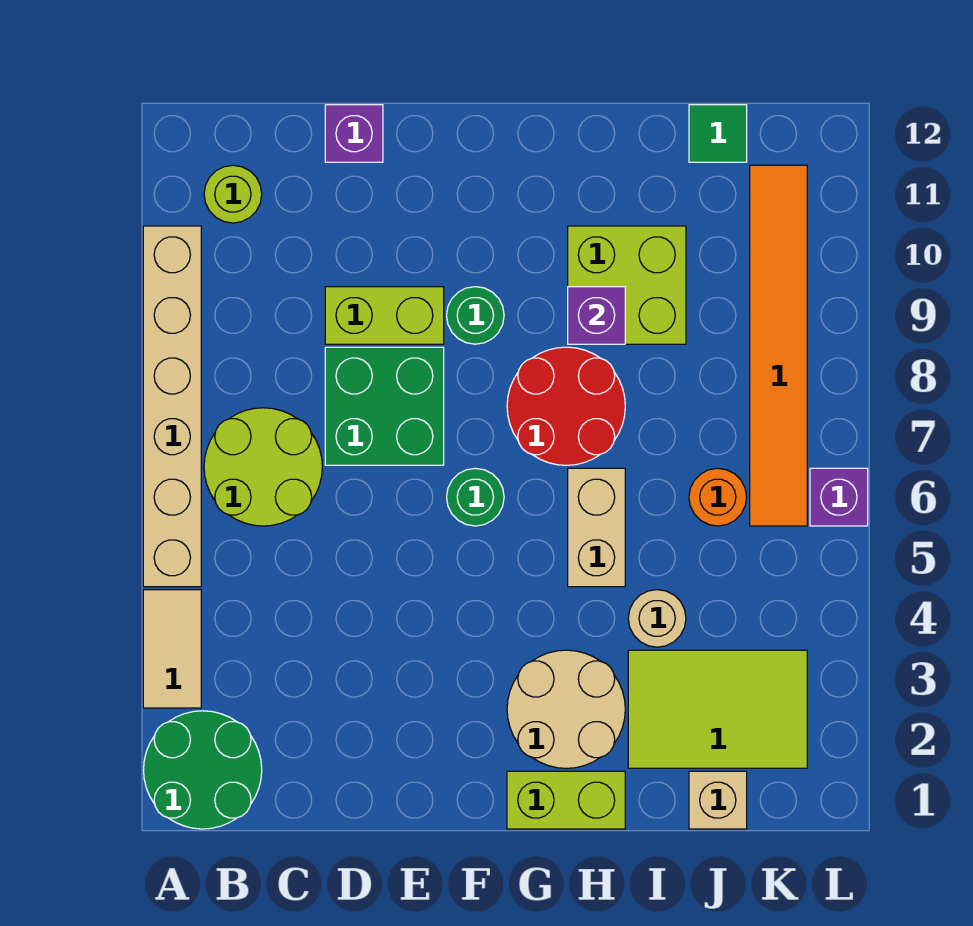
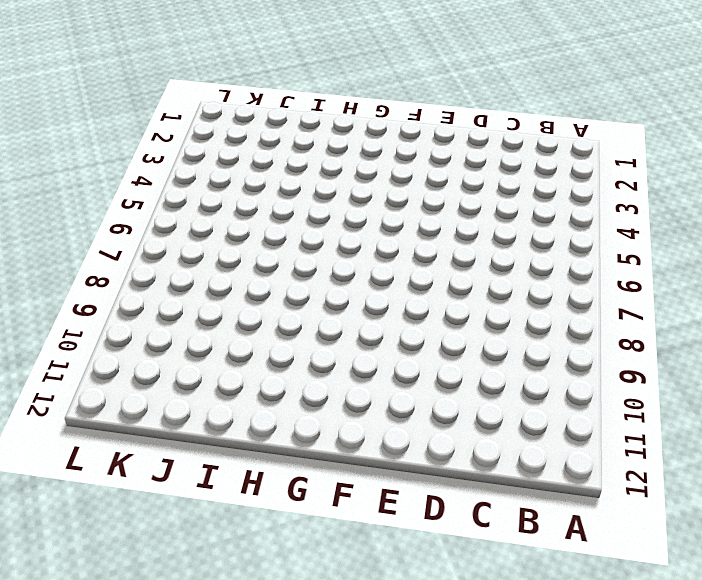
none -> green 2x2 round brick [144,711,262,829]
none -> tan 1x2 tile [143,590,201,708]
none -> tan 1x6 brick [143,226,201,587]

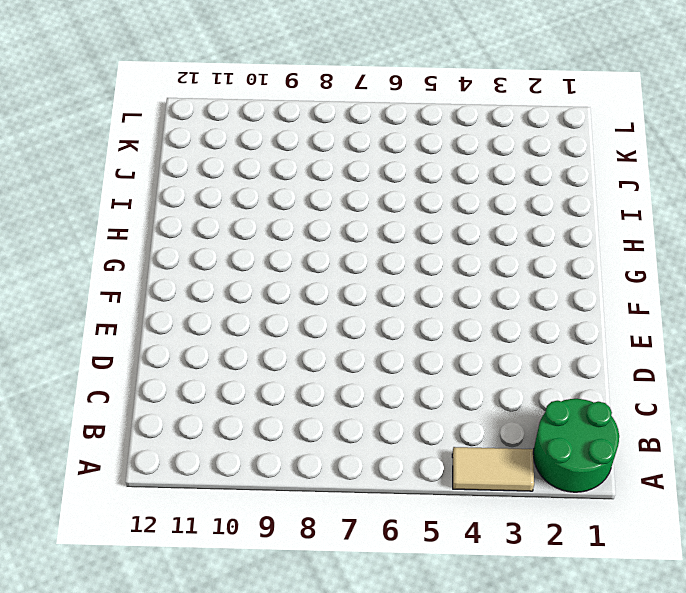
none -> tan 1x6 brick [143,226,201,587]
none -> lime 2x2 round brick [204,408,322,526]
none -> lime 1x1 round brick [204,165,262,223]

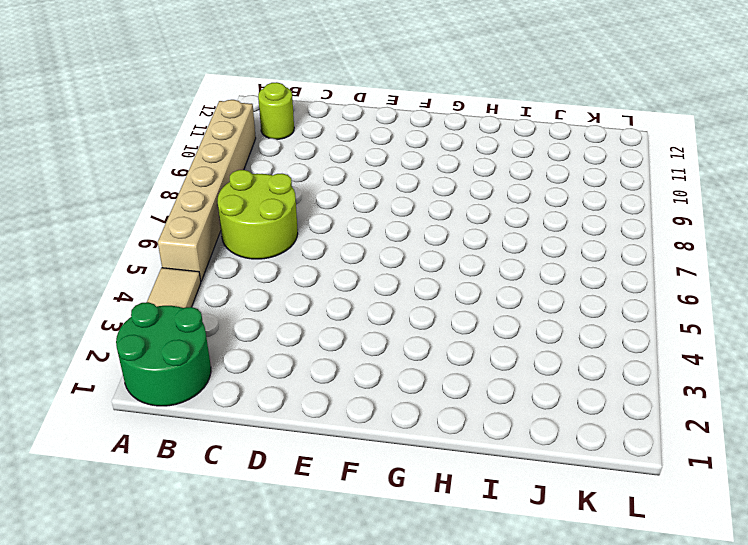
none -> green 2x2 brick [325,347,444,465]
none -> lime 1x2 brick [325,287,444,344]
none -> purple 1x1 brick [325,105,383,162]

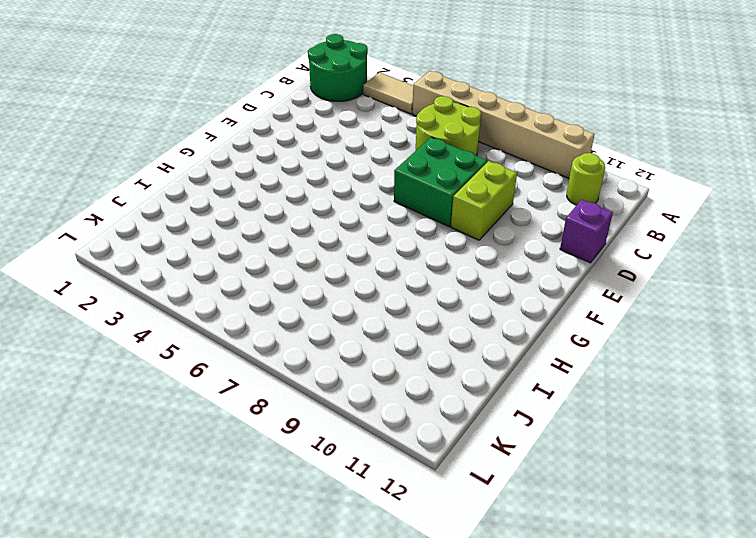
none -> green 1x1 round brick [447,468,504,526]
none -> green 1x1 round brick [447,287,504,344]
none -> lime 1x2 brick [507,771,625,829]

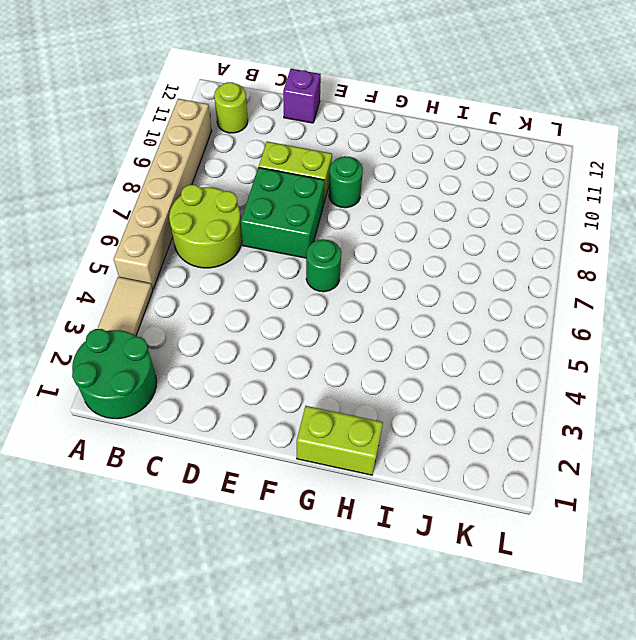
none -> tan 2x2 round brick [507,650,625,768]
none -> red 2x2 round brick [507,347,625,465]
none -> tan 1x2 brick [568,468,625,587]

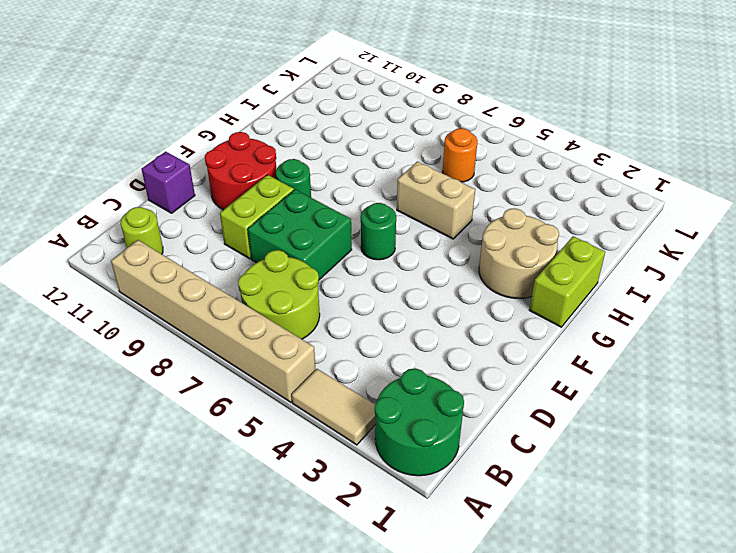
red 2x2 round brick [205,132,277,210] -> red 2x2 round brick moved to [507,347,625,465]
none -> lime 2x2 brick [568,226,686,344]
none -> lime 2x3 tile [628,650,807,768]
none -> tan 1x1 round brick [628,590,686,647]

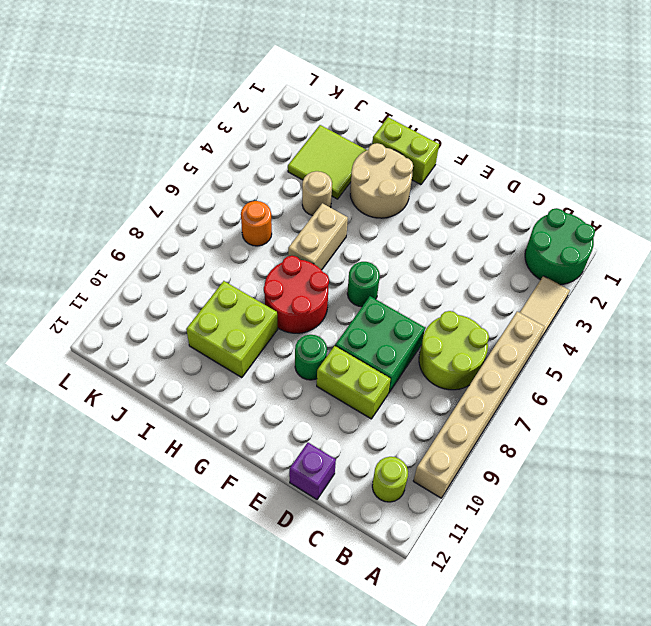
lime 2x2 tile [288,125,367,199] -> lime 2x3 tile [628,650,807,768]
none -> tan 1x1 brick [689,771,747,829]
none -> green 1x1 tile [689,105,747,162]
none -> orange 1x6 tile [750,165,807,526]

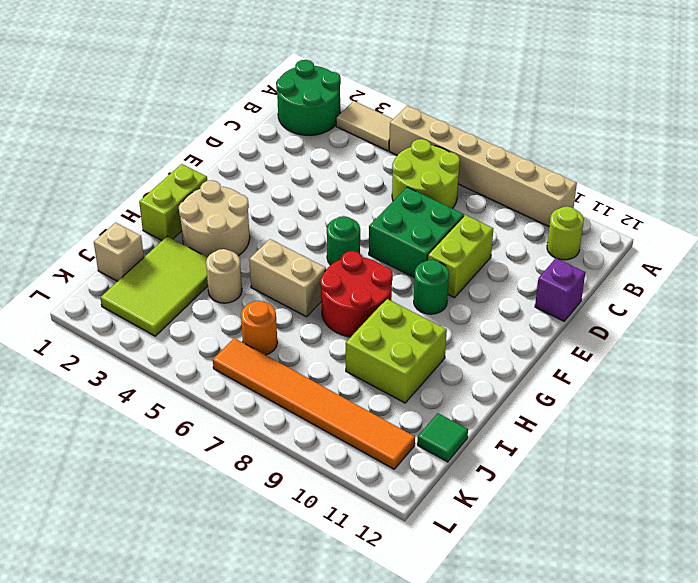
none -> purple 1x1 brick [810,468,868,526]
none -> purple 1x1 brick [568,287,625,344]

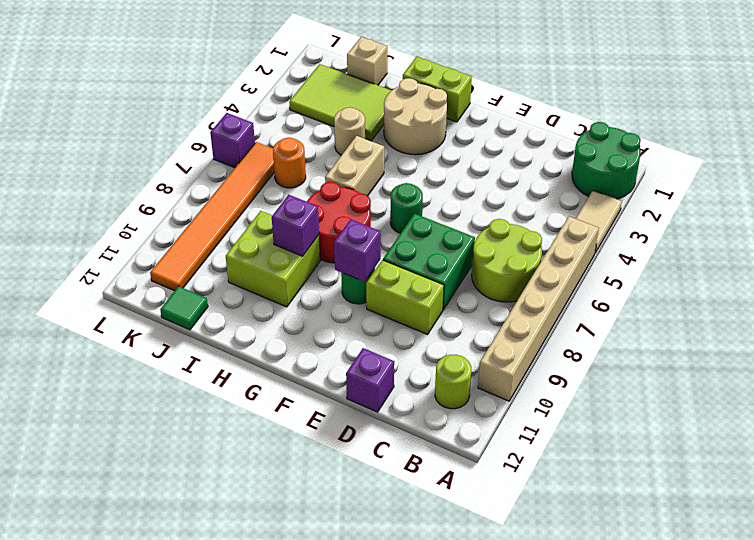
purple 1x1 brick [334,220,381,282] -> none

